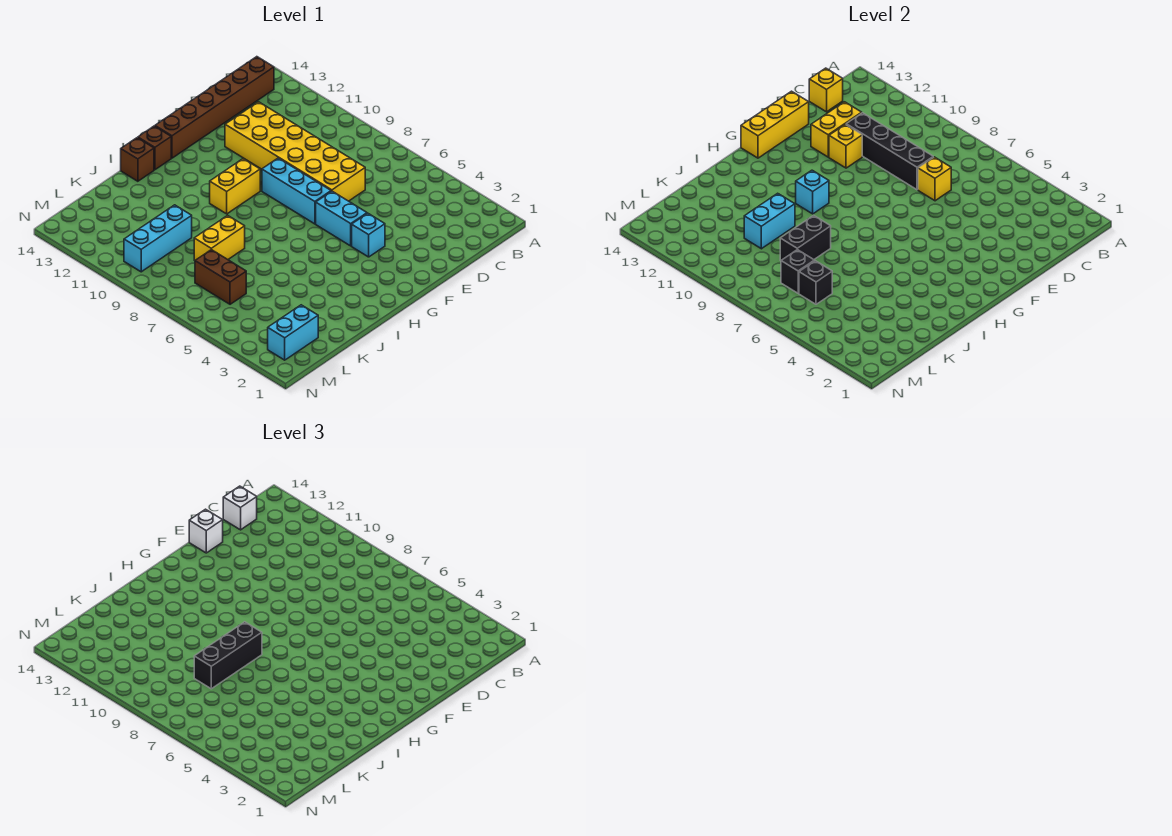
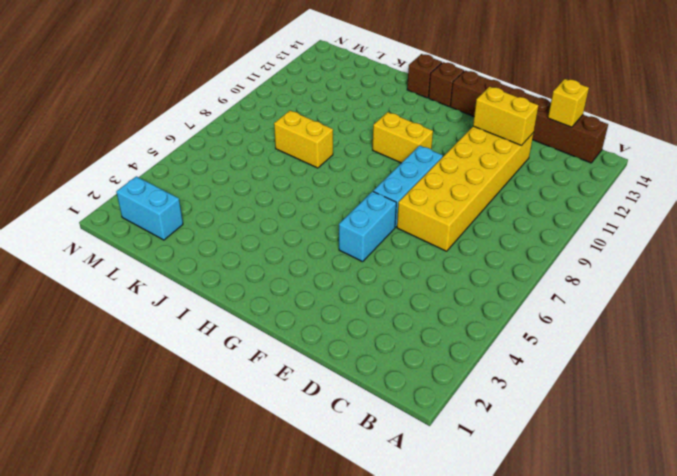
none -> cyan 1x1 brick [352,213,385,257]
none -> cyan 1x3 brick [124,205,192,272]
none -> brown 1x2 brick [195,250,246,304]

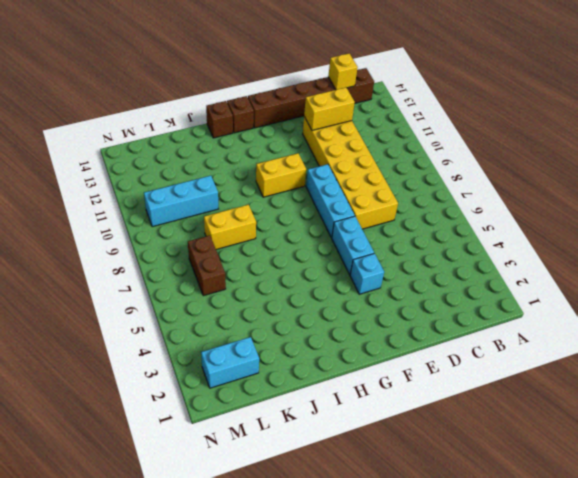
none -> yellow 1x1 brick [918,157,951,201]
none -> black 1x4 brick [846,113,933,190]
none -> yellow 1x1 brick [829,124,862,168]

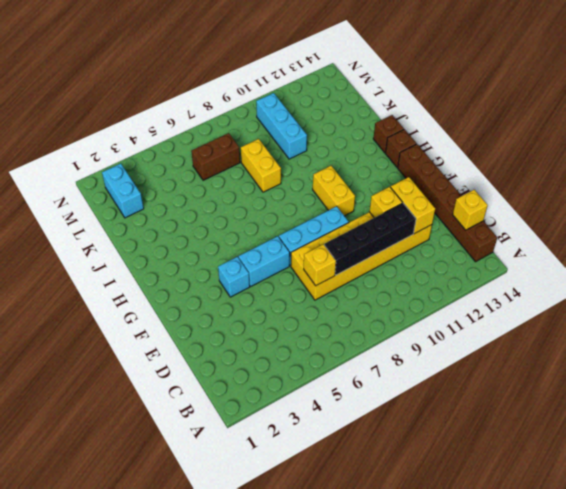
none -> yellow 1x3 brick [741,91,809,158]
none -> cyan 1x1 brick [796,170,829,214]
none -> black 1x2 brick [780,215,831,260]

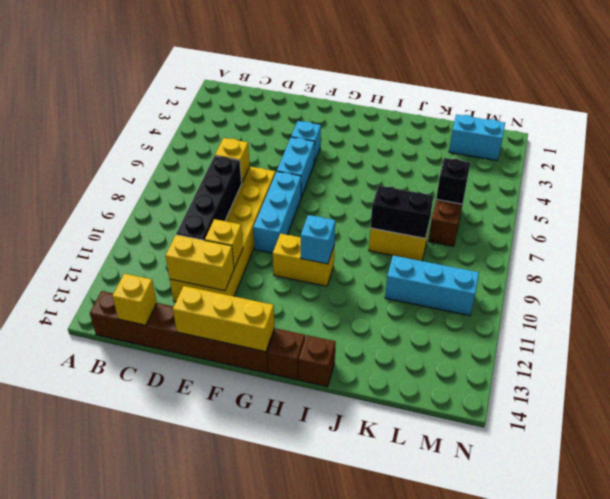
none -> cyan 1x2 brick [744,193,795,249]
none -> black 1x1 brick [781,250,814,293]
none -> white 1x1 brick [223,486,257,530]

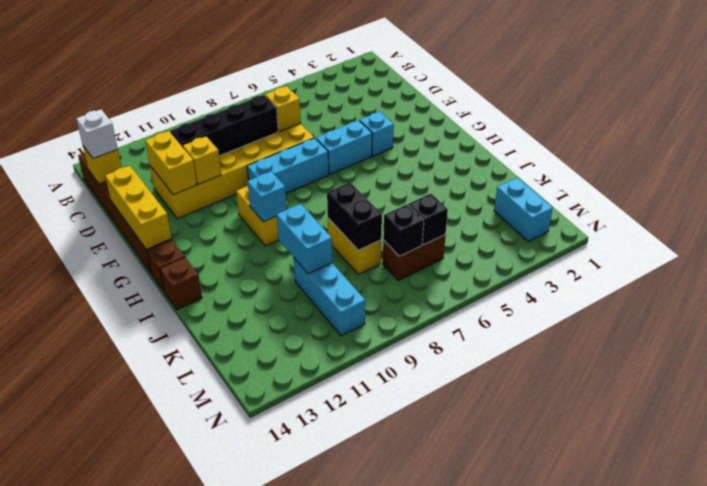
none -> white 1x1 brick [189,509,223,553]
none -> black 1x3 brick [194,622,262,689]

